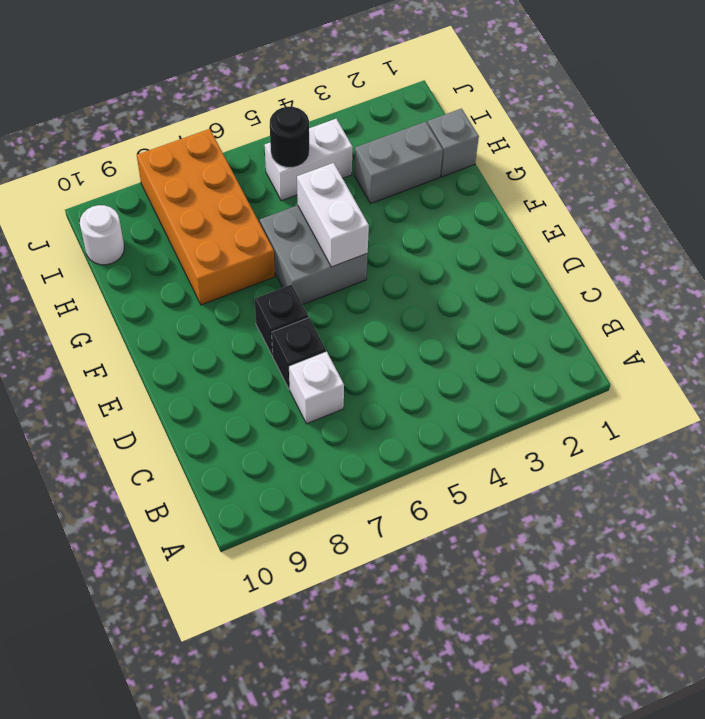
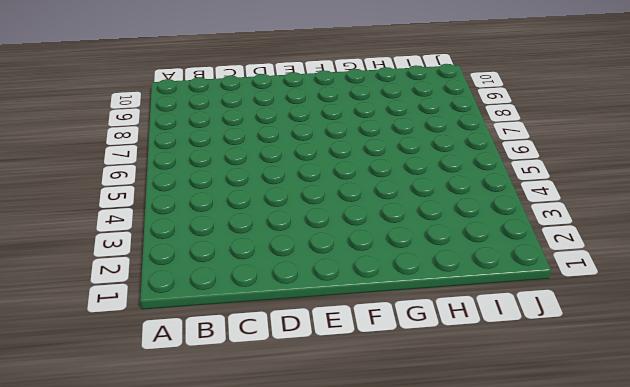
none -> white 1x1 brick [289,352,344,424]
none -> black 1x1 brick [272,318,326,389]

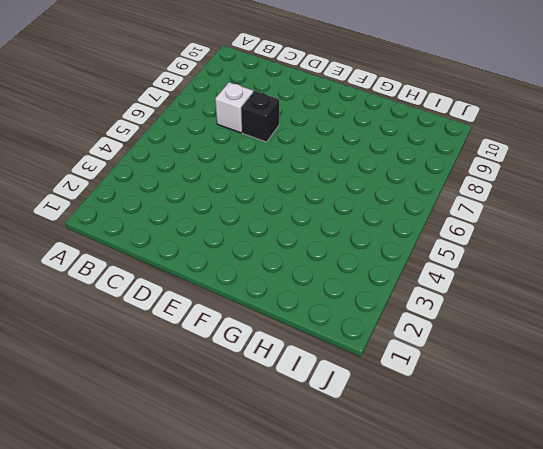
none -> black 1x1 brick [254,284,309,356]
none -> grey 2x2 brick [260,205,368,305]

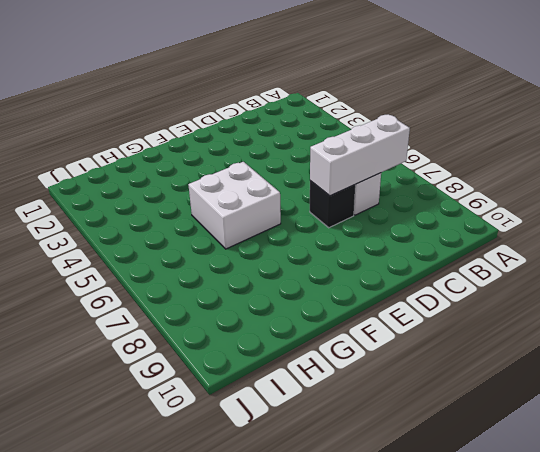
white 1x3 brick [310,115,410,196] -> none
white 2x2 brick [188,162,281,249] -> grey 2x2 brick [260,205,368,305]
none -> black 1x1 brick [254,284,309,356]
none -> orange 2x4 brick [137,129,275,305]

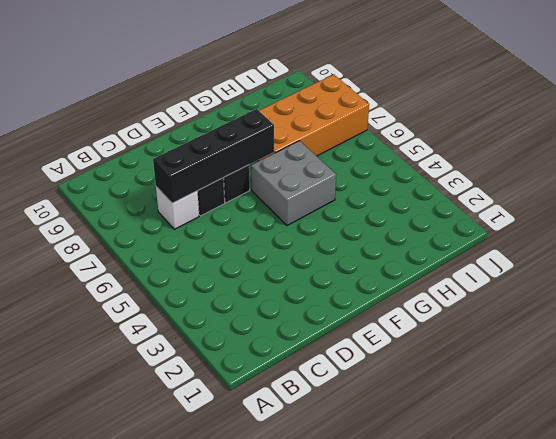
black 1x4 brick [153,109,274,203] -> none
none -> grey 1x1 brick [427,109,479,177]
none -> grey 1x2 brick [354,122,443,204]

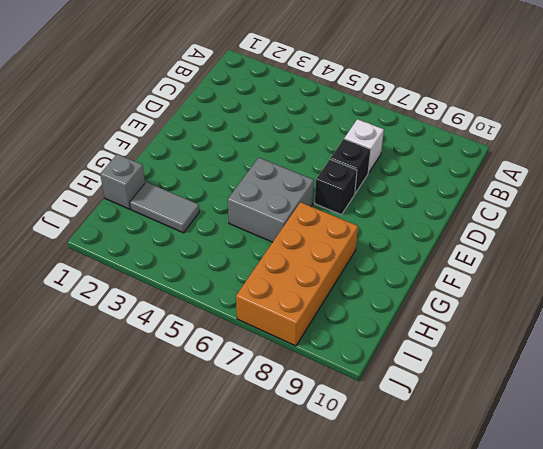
grey 1x2 tile [130,182,199,233] -> grey 1x2 brick [354,122,443,204]
none -> white 1x2 brick [265,119,353,201]
none -> white 1x1 round brick [80,205,124,265]

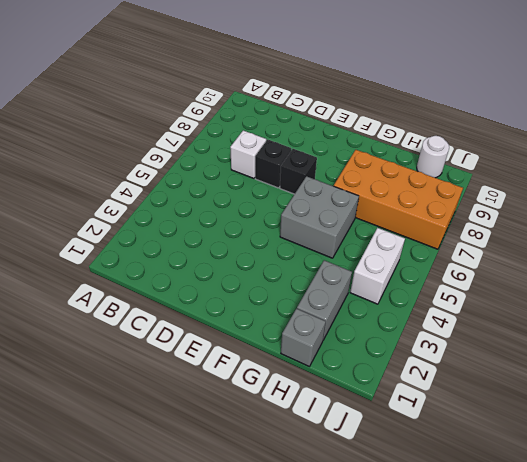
none -> white 1x2 brick [297,163,369,267]
none -> black 1x1 round brick [270,107,309,168]

